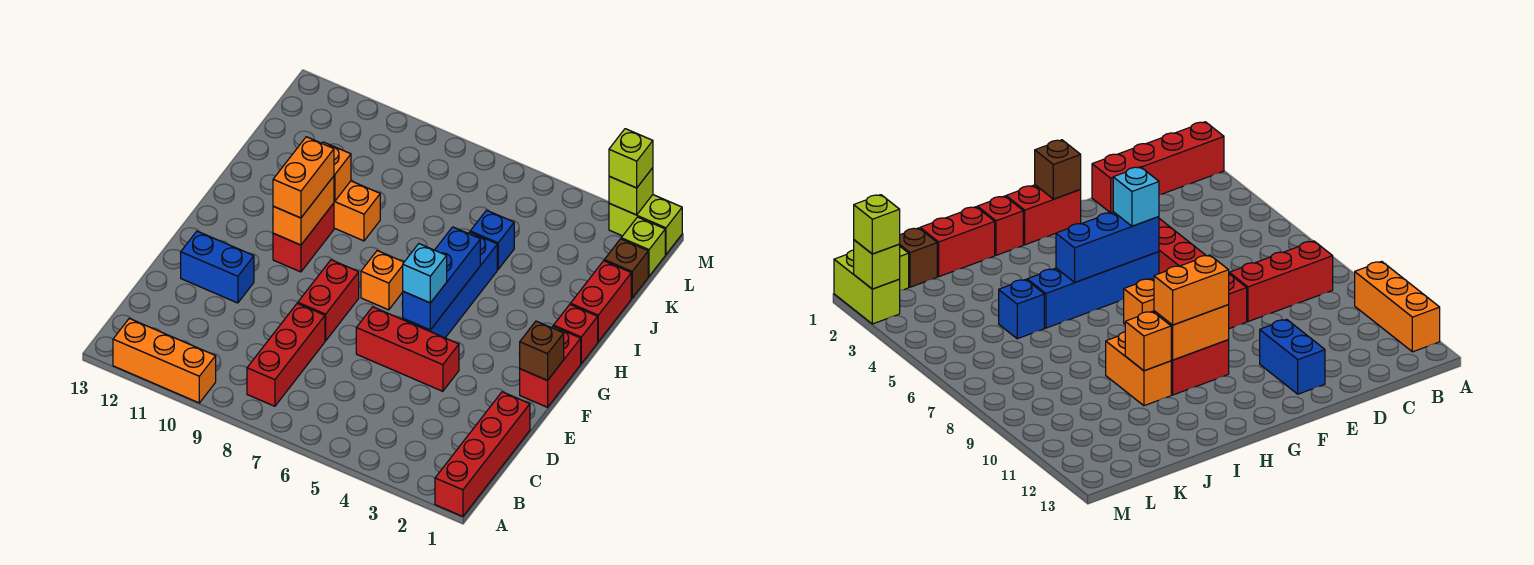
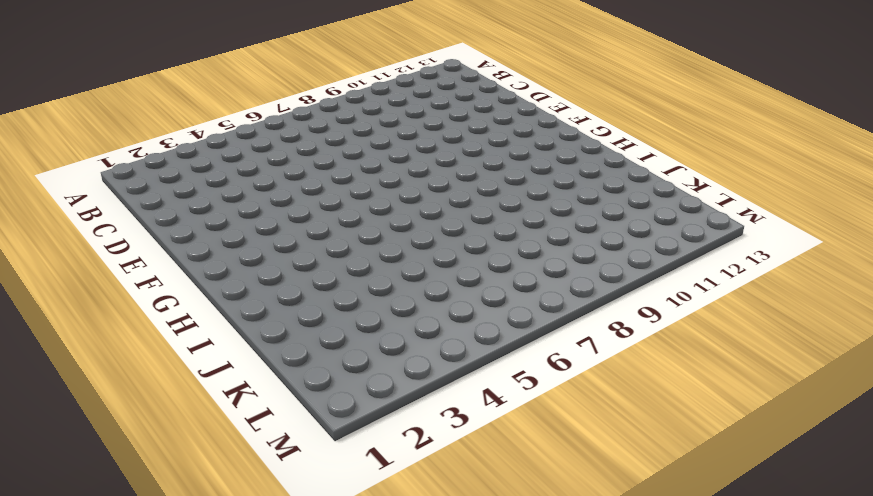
none -> red 1x4 brick [435,392,530,517]
none -> orange 1x3 brick [113,318,216,403]
none -> red 1x3 brick [247,304,325,406]

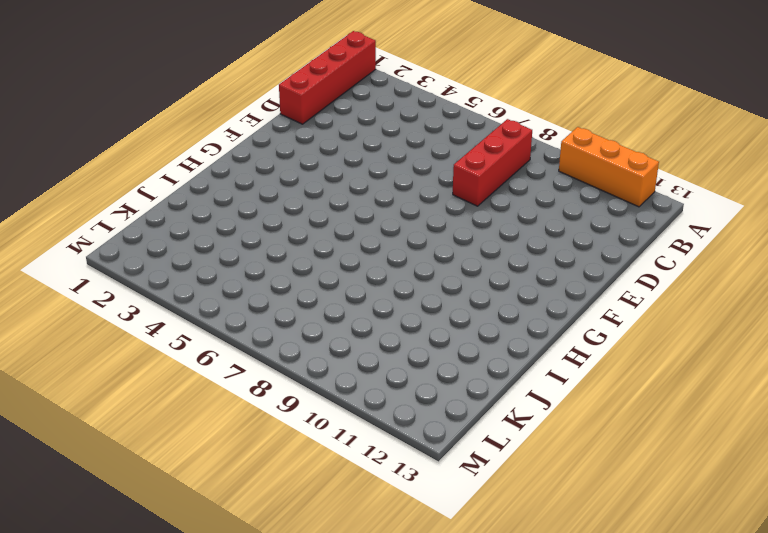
none -> red 1x3 brick [356,307,459,391]
none -> red 1x2 brick [298,260,359,341]
none -> blue 1x2 brick [181,231,254,303]

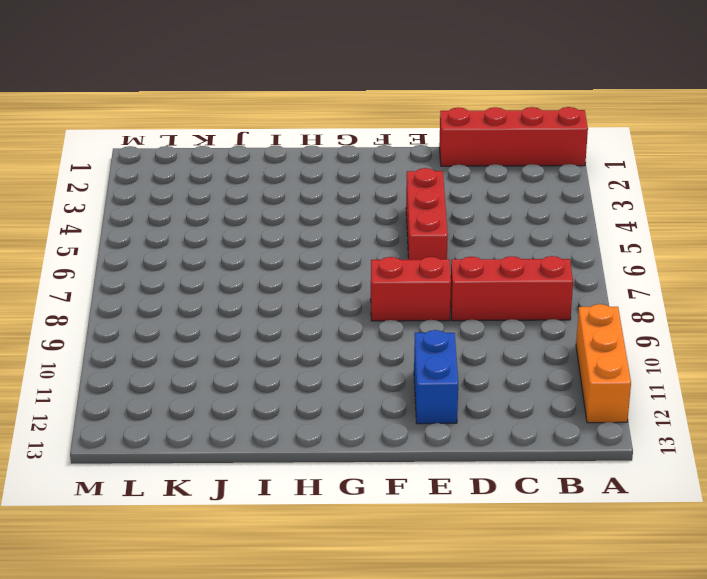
none -> red 1x2 brick [520,326,581,407]
none -> blue 1x4 brick [403,232,497,338]
none -> orange 1x1 brick [361,251,404,310]

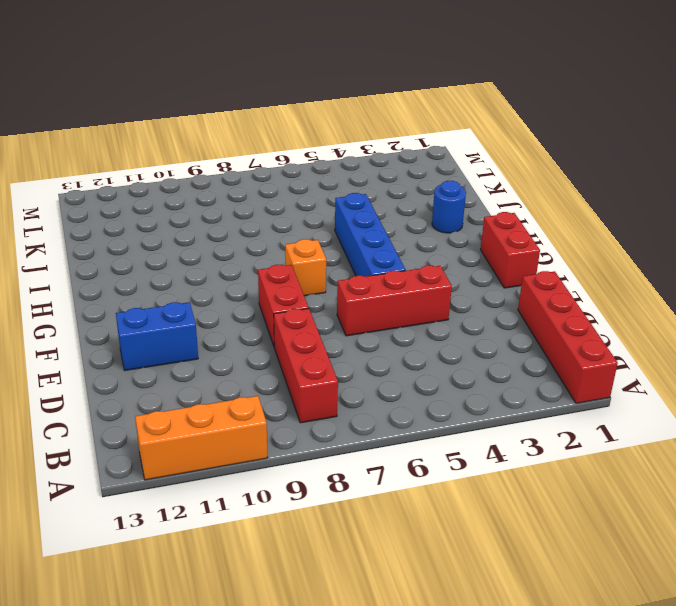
blue 1x1 round brick [432,181,466,233] -> none
none -> red 1x2 brick [273,203,334,272]
none -> red 1x1 brick [554,305,598,363]
none -> red 1x2 brick [570,261,631,342]

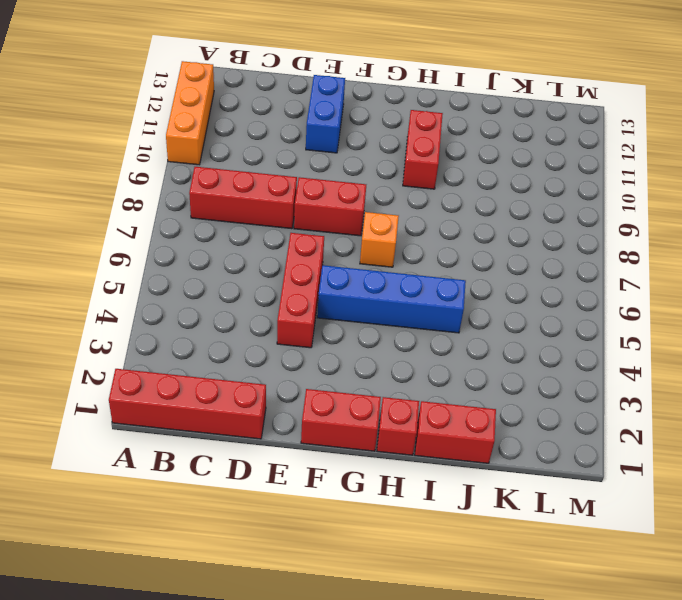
red 1x2 brick [403,110,443,189] -> red 1x2 brick turned to [273,203,334,272]
none -> orange 1x2 brick [334,181,380,241]
none -> blue 1x1 brick [470,210,514,269]
none -> brown 1x1 brick [604,239,648,298]

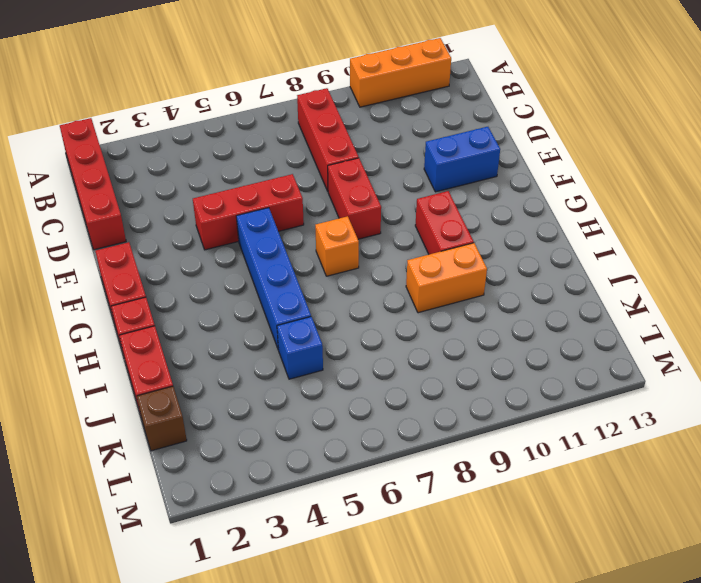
none -> lime 1x1 brick [621,217,665,276]
none -> lime 1x2 brick [609,195,682,254]
none -> brown 1x1 brick [520,321,564,380]

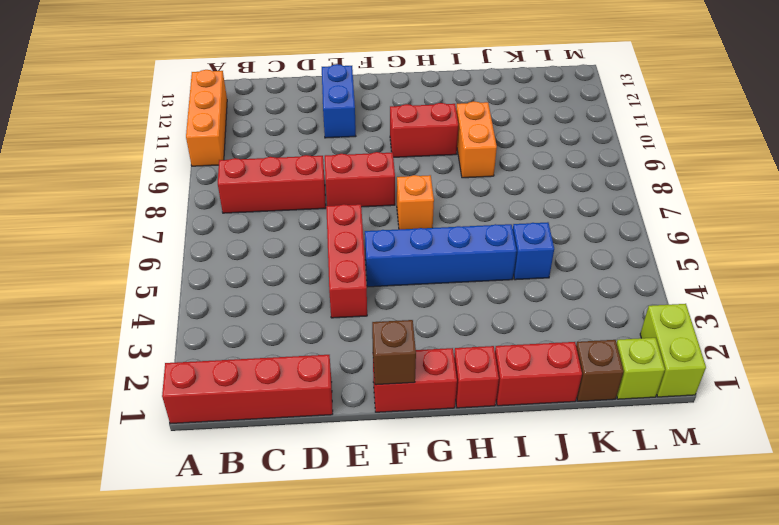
none -> blue 1x3 brick [403,227,480,330]
none -> orange 1x2 brick [273,176,334,245]
none -> orange 1x1 brick [322,142,351,201]

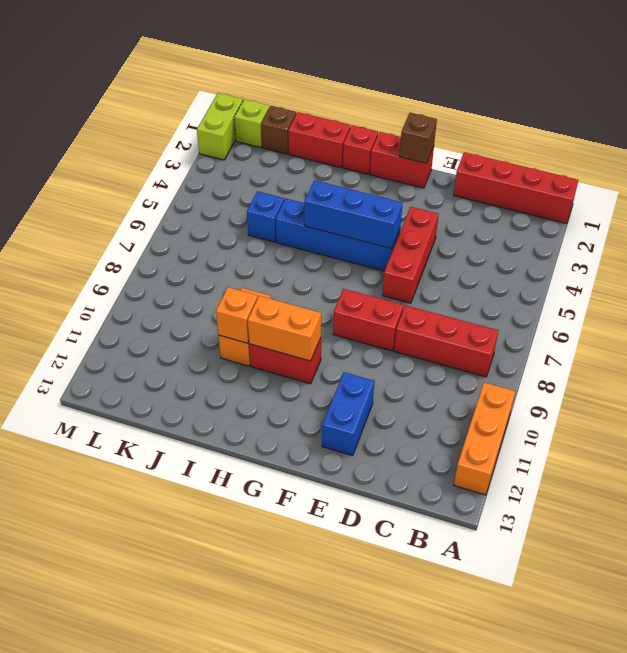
none -> orange 1x1 brick [361,251,404,310]
none -> lime 1x1 brick [609,168,653,215]
none -> cyan 1x1 brick [403,244,447,303]

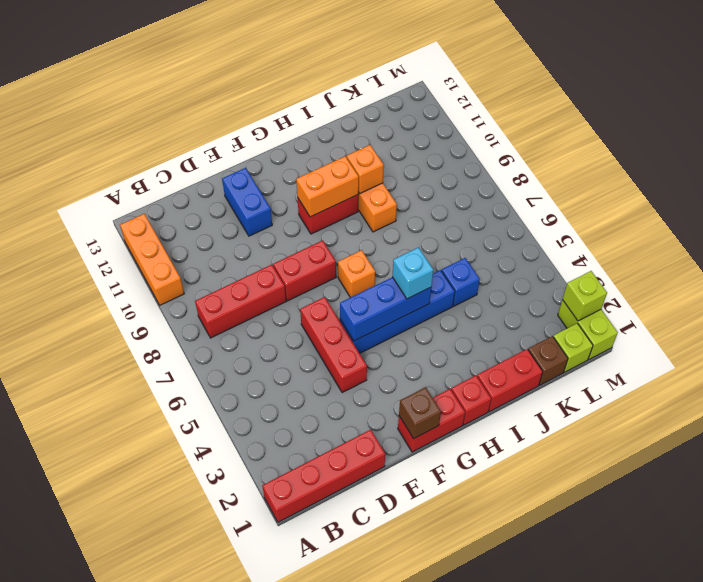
cyan 1x1 brick [392,247,433,299] -> cyan 1x1 brick moved to [403,244,447,303]
none -> orange 1x2 brick [273,137,334,218]
none -> lime 1x1 brick [609,129,653,188]

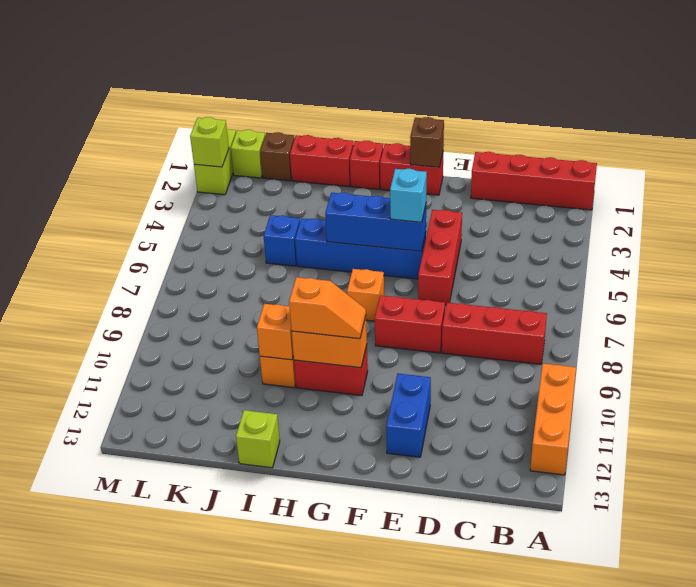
orange 1x2 slope [289,277,366,339] -> orange 1x2 brick [273,137,334,218]
lime 1x1 brick [236,410,280,468] -> lime 1x1 brick moved to [609,129,653,188]

